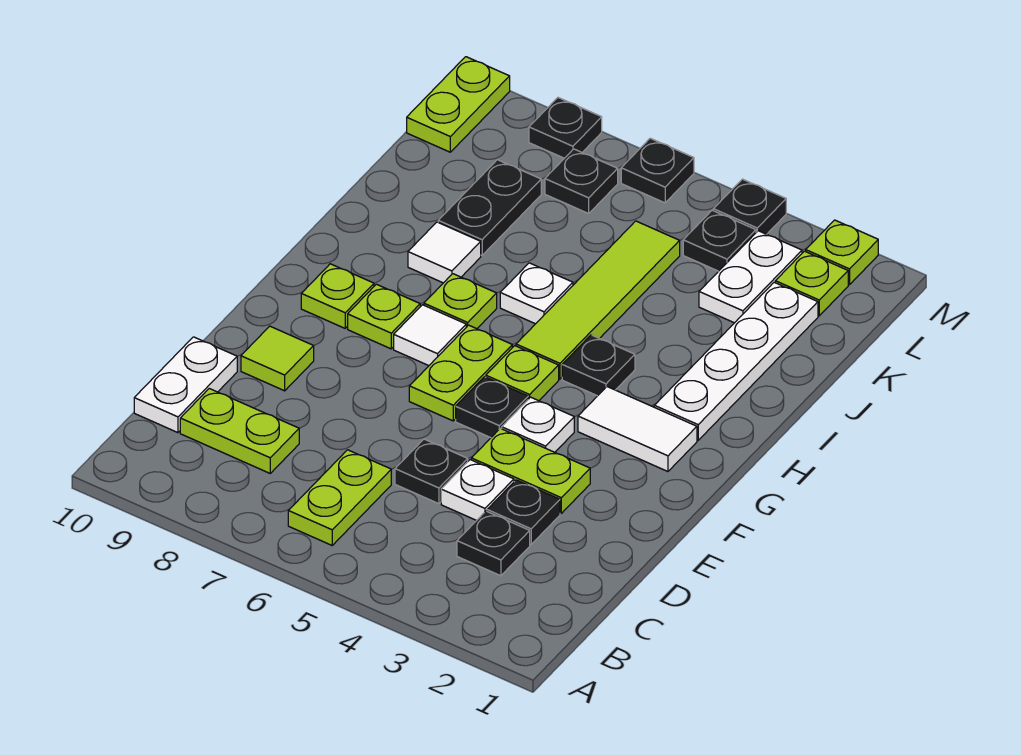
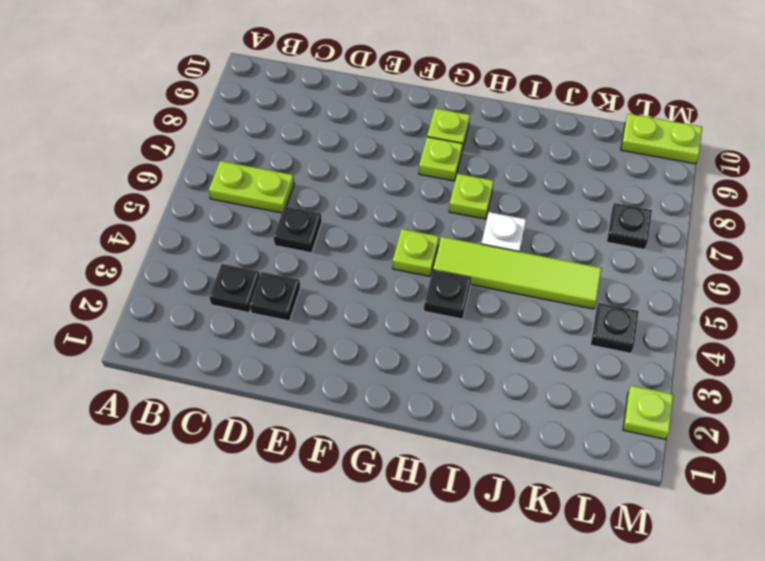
none -> lime 1x2 plate [180,389,299,473]
none -> white 1x2 plate [134,337,237,433]
none -> white 1x1 plate [441,460,514,521]
none -> lime 1x2 plate [471,428,590,513]

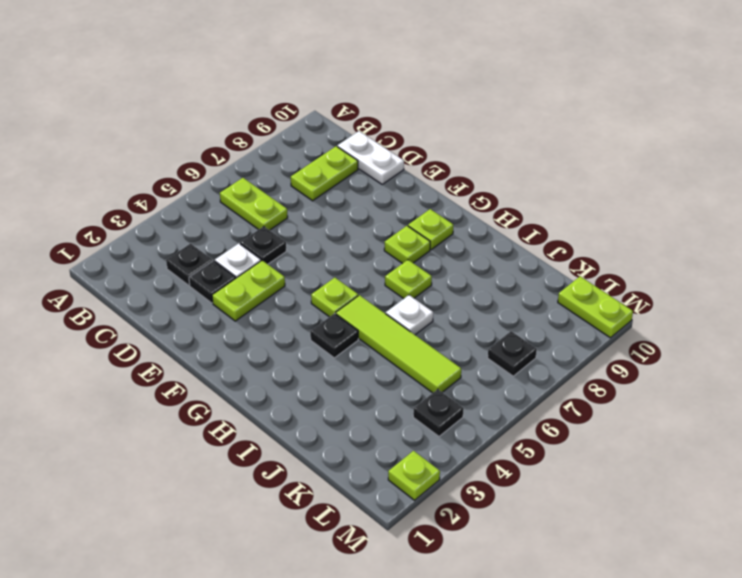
none -> lime 1x1 tile [241,326,314,391]
none -> white 1x1 plate [502,397,574,452]
none -> black 1x1 plate [456,377,528,438]
none -> lime 1x2 plate [409,325,512,421]

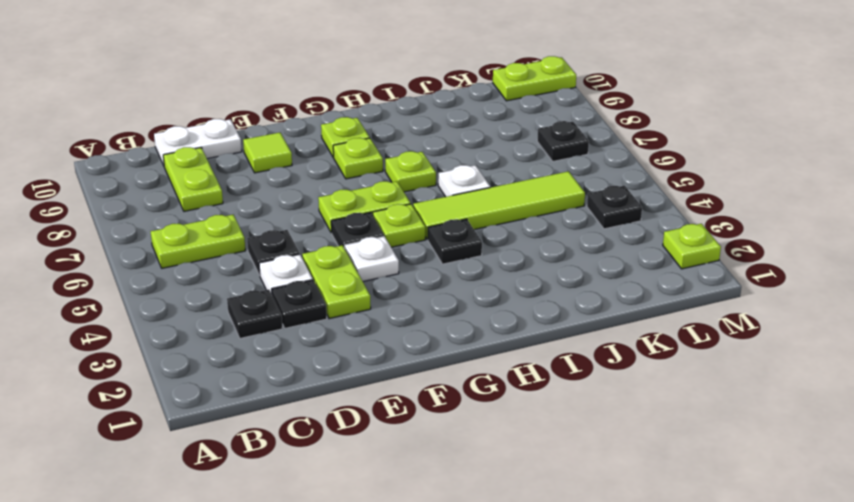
none -> white 1x2 tile [578,387,697,471]
none -> white 1x1 tile [394,305,466,366]
none -> white 1x4 plate [654,282,818,440]
none -> white 1x1 tile [408,222,481,283]

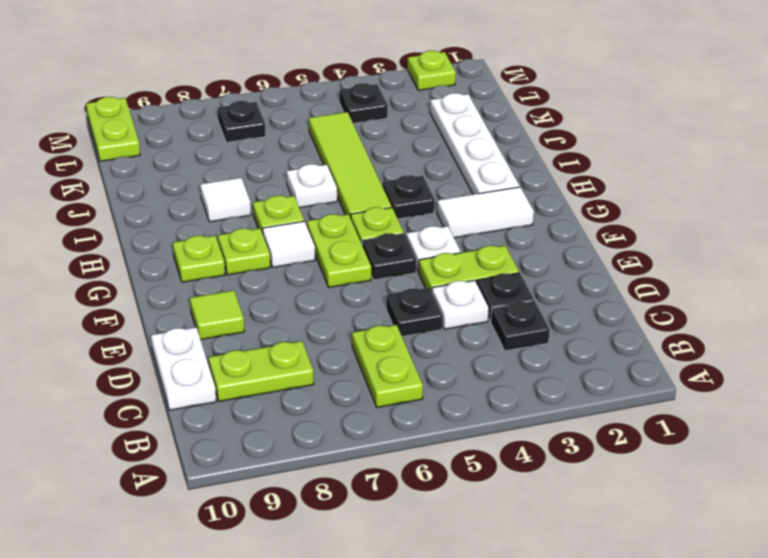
none -> black 1x2 plate [438,160,541,255]
none -> white 1x2 plate [699,231,802,323]
none -> lime 1x1 plate [775,251,848,316]
none -> black 1x1 plate [713,179,786,234]

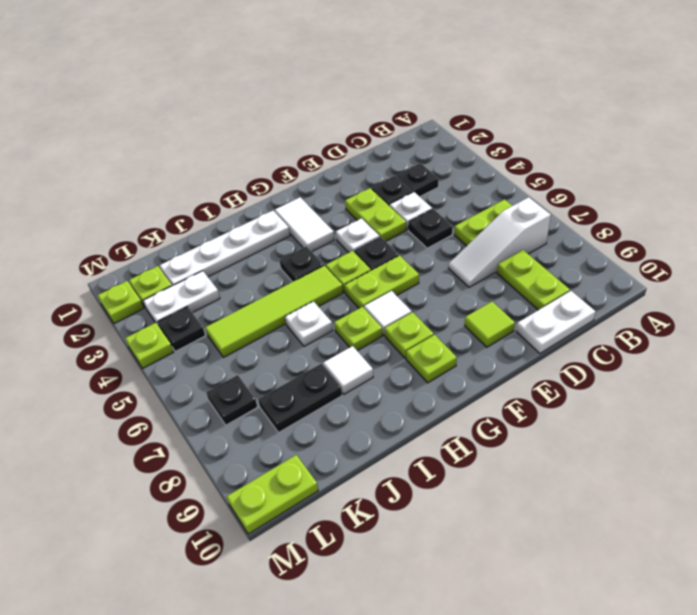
white 1x3 slope [449,197,551,287] -> none
lime 1x1 plate [125,323,173,368] -> black 1x1 plate [713,179,786,234]
none -> black 1x1 plate [621,138,694,203]
none -> black 1x1 plate [529,98,602,158]

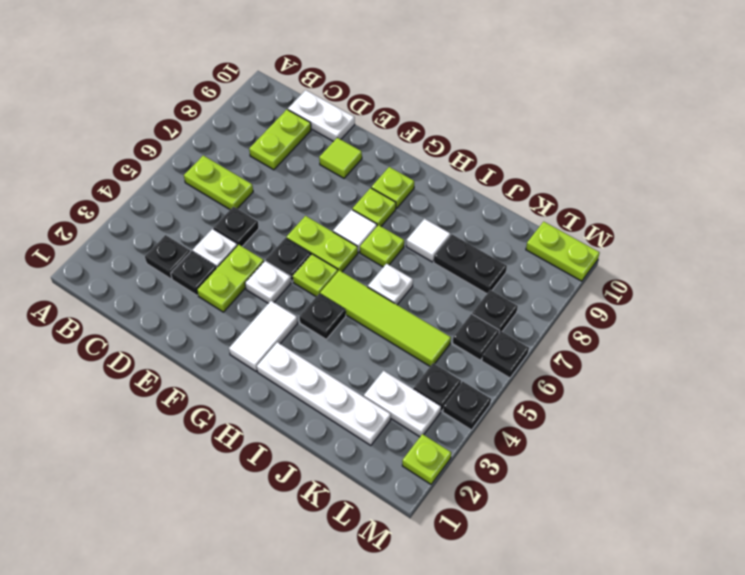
black 1x1 plate [453,314,499,360] -> black 1x1 plate moved to [529,98,602,158]
none -> lime 1x1 plate [775,251,848,316]

